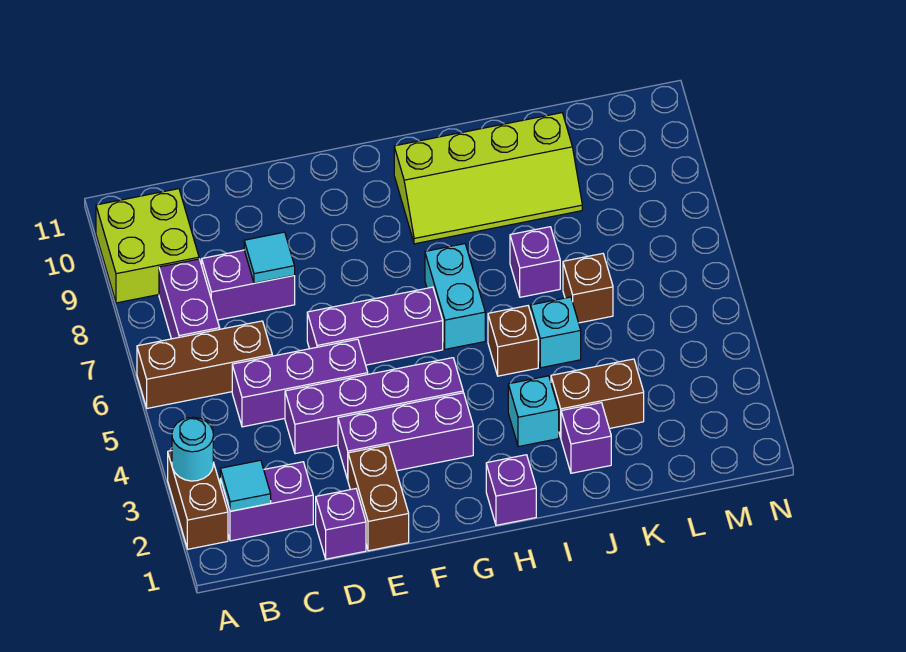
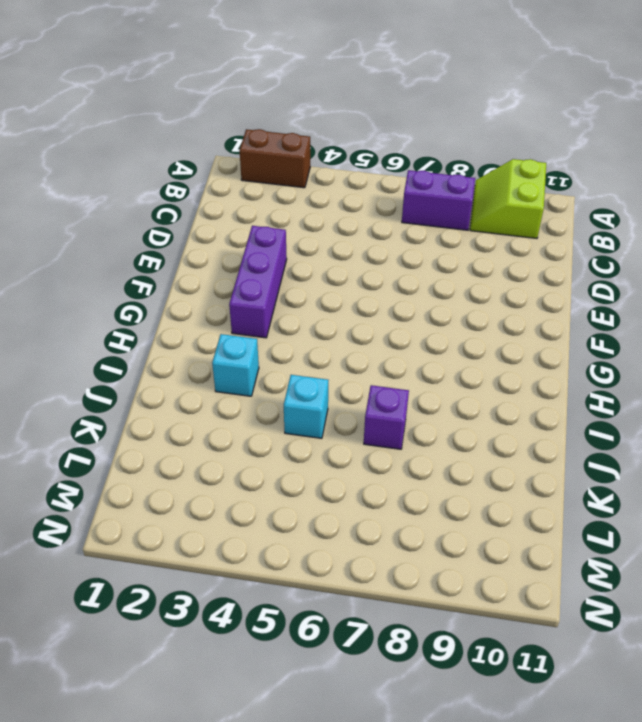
lime 2x2 slope [470,159,546,238] -> lime 2x2 brick [96,189,199,303]
none -> brown 1x3 brick [137,321,272,408]
none -> purple 1x2 brick [220,462,313,541]
none -> purple 1x3 brick [232,339,368,427]

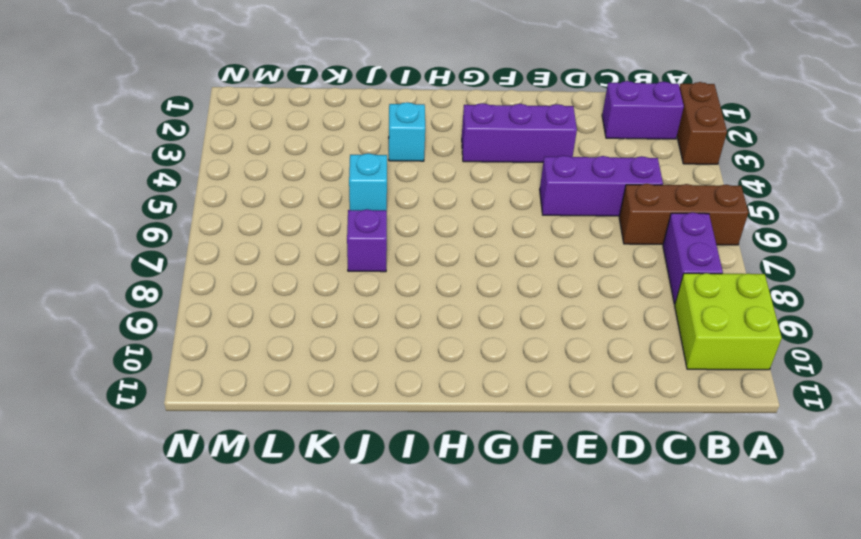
none -> purple 1x2 brick [202,250,295,320]
none -> purple 1x1 brick [316,489,366,559]
none -> purple 1x4 brick [285,358,463,454]

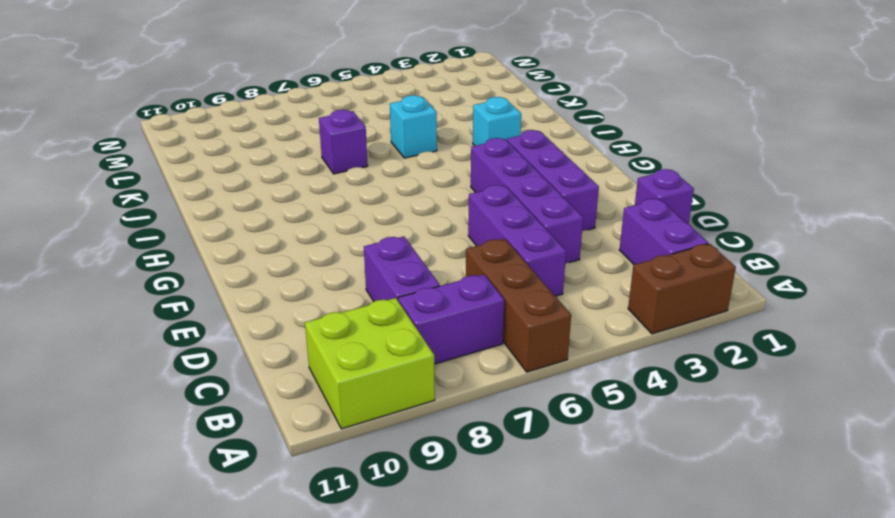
none -> brown 1x2 brick [348,445,409,551]
none -> purple 1x3 brick [307,287,443,365]
none -> purple 1x1 brick [486,455,536,525]

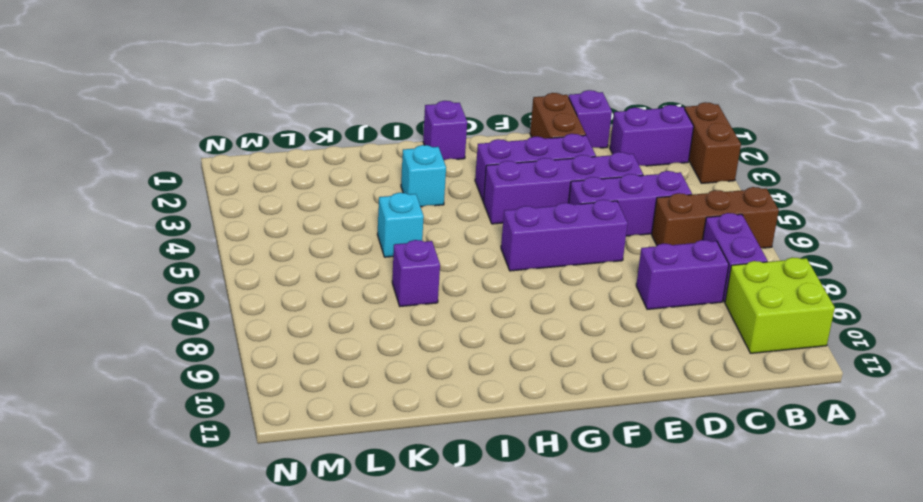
none -> cyan 1x2 brick [425,244,485,349]
none -> lime 2x4 slope [394,113,582,244]
none -> brown 1x1 brick [488,306,538,376]

